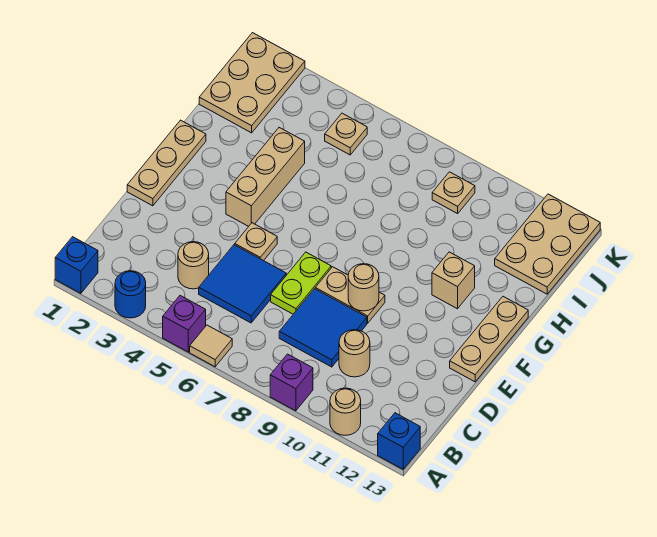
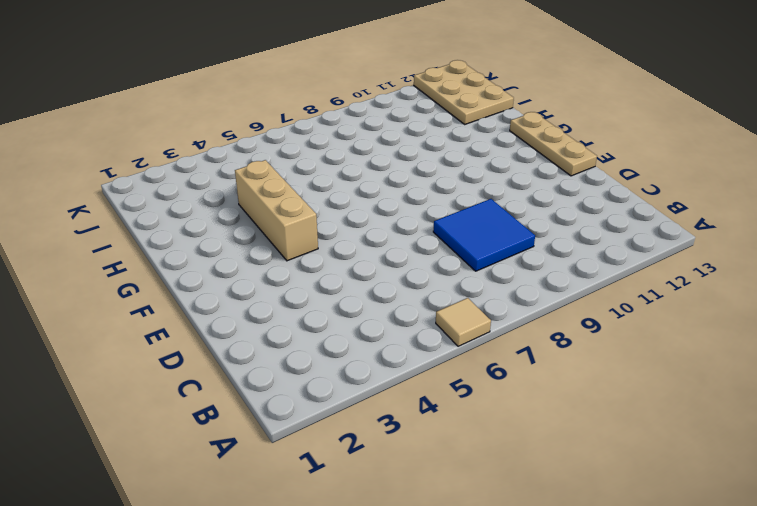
none -> blue 1x1 brick [55,237,98,293]
none -> blue 1x1 round brick [115,271,146,318]
none -> purple 1x1 brick [163,296,206,352]

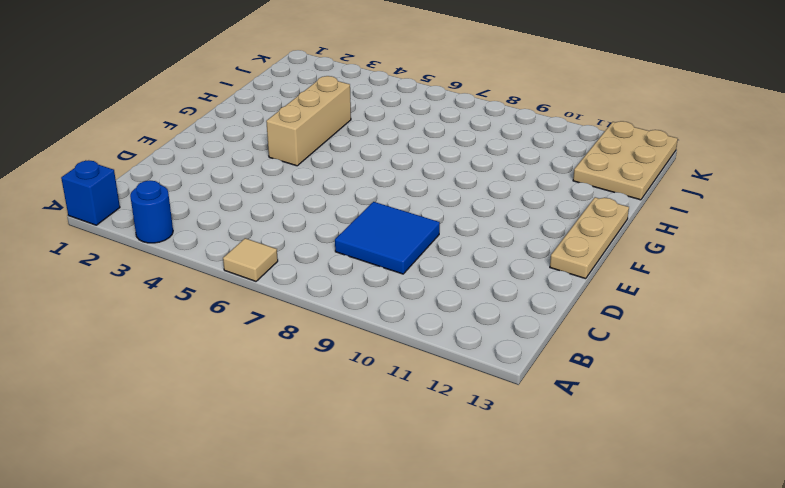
none -> purple 1x1 brick [163,296,206,352]
none -> purple 1x1 brick [270,354,313,411]
none -> tan 1x1 round brick [330,388,361,435]

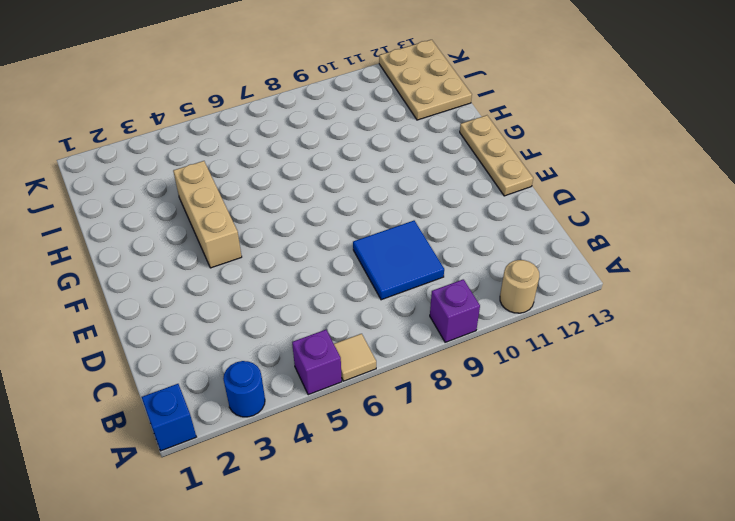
none -> blue 1x1 brick [378,413,420,469]
none -> tan 1x1 round brick [178,242,209,289]
none -> blue 2x2 tile [199,245,286,323]

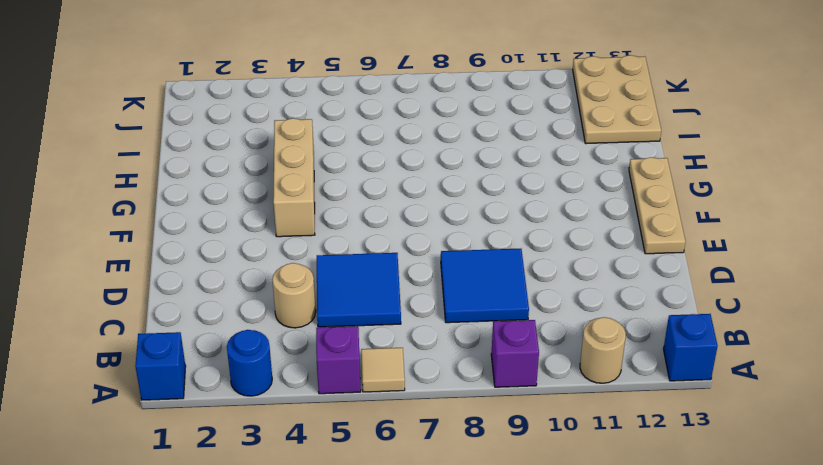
none -> tan 1x1 round brick [339,330,370,377]
none -> lime 1x2 plate [271,252,331,314]
none -> tan 1x3 plate [127,120,206,206]

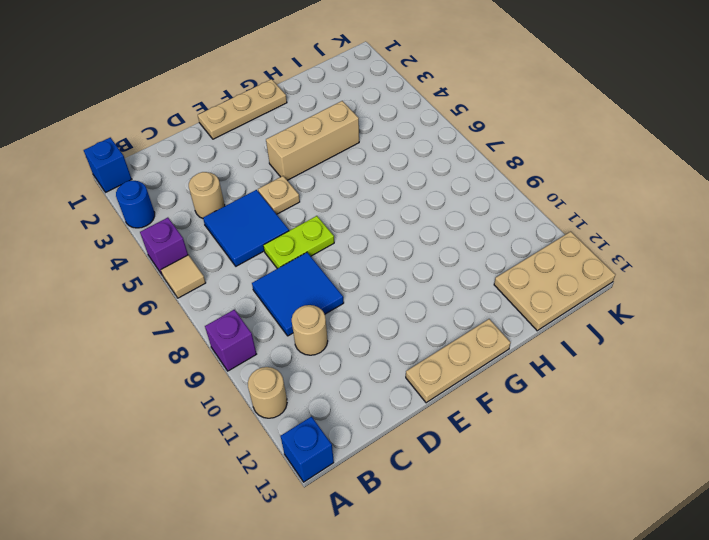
none -> tan 1x2 plate [315,267,385,323]
none -> tan 1x1 brick [432,252,475,309]
none -> tan 2x3 plate [199,33,305,133]

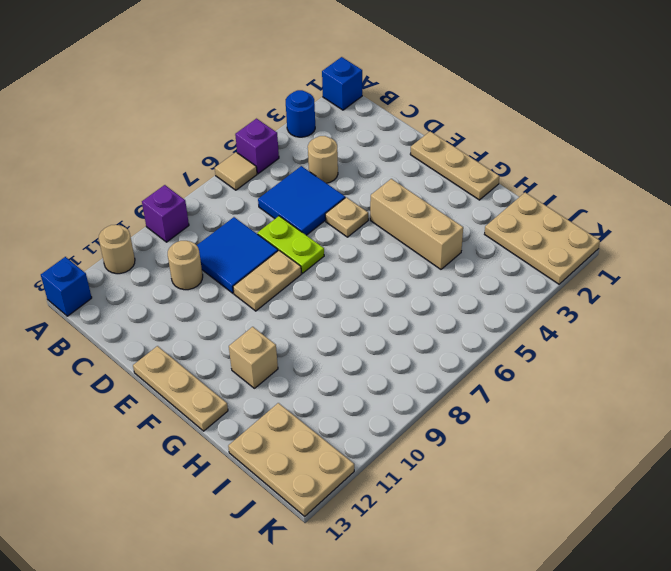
none -> tan 1x1 plate [325,113,367,155]
none -> tan 1x1 plate [432,172,475,214]
none -> tan 1x1 round brick [348,264,379,311]

